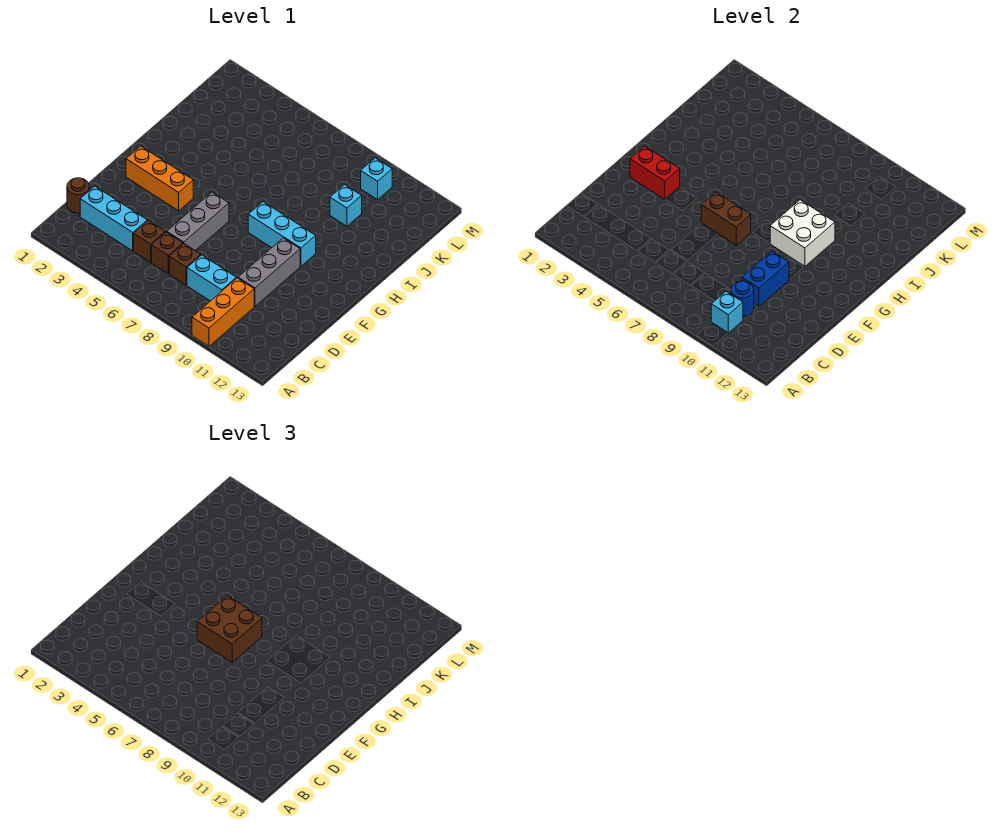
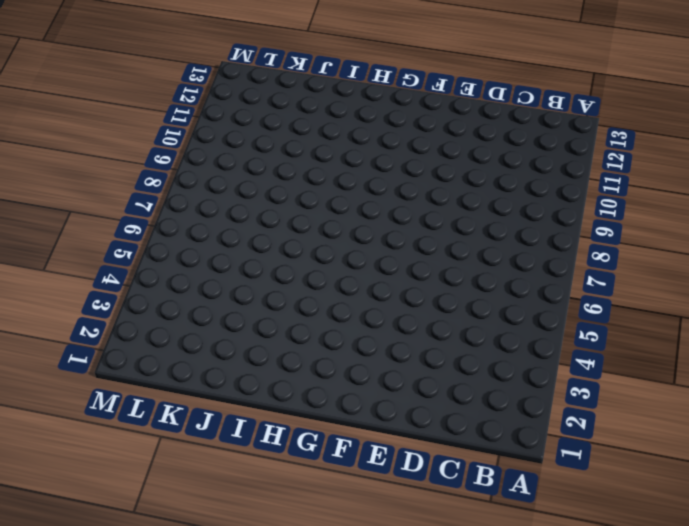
none -> orange 1x3 brick [192,278,254,346]
none -> brown 1x1 round brick [67,178,89,213]
none -> cyan 1x3 brick [80,186,147,251]

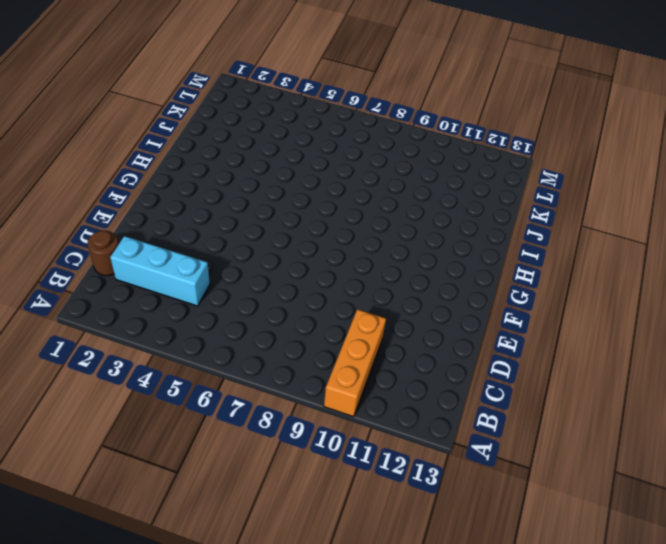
none -> brown 1x1 brick [134,221,165,262]
none -> brown 1x1 brick [151,232,183,274]
none -> brown 1x1 brick [169,244,201,285]

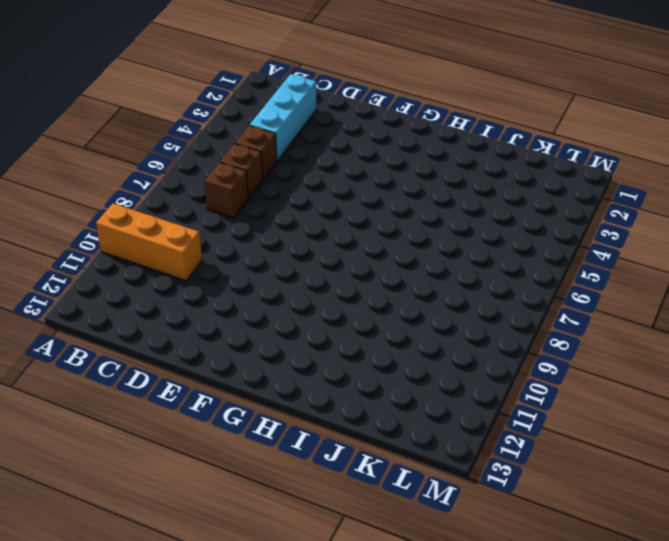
none -> brown 1x1 round brick [67,178,89,213]
none -> cyan 1x2 brick [187,255,236,301]
none -> grey 1x3 brick [167,192,229,250]

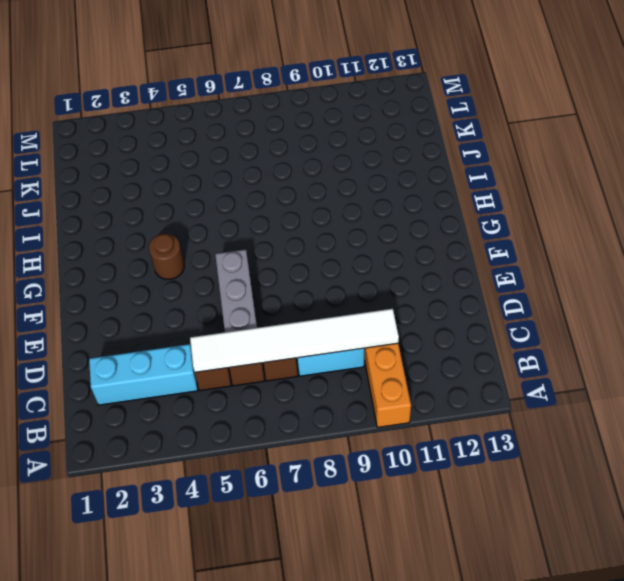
white 1x6 tile [190,309,399,372] -> blue 1x1 round brick [731,281,754,316]
brown 1x1 round brick [149,233,184,279] -> brown 1x1 round brick moved to [67,178,89,213]
none -> grey 1x3 brick [238,238,300,306]
none -> orange 1x3 brick [126,146,193,211]
none -> cyan 1x3 brick [248,202,316,266]

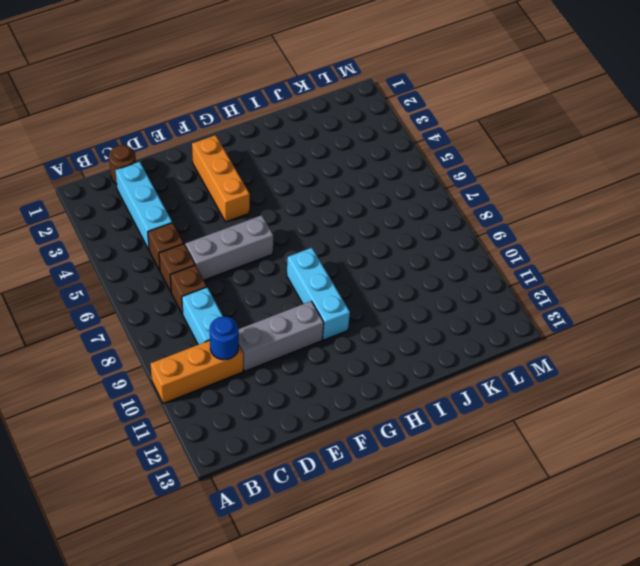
none -> cyan 1x1 brick [330,185,362,226]
none -> cyan 1x1 brick [361,158,392,200]
none -> cyan 1x1 brick [711,291,743,333]

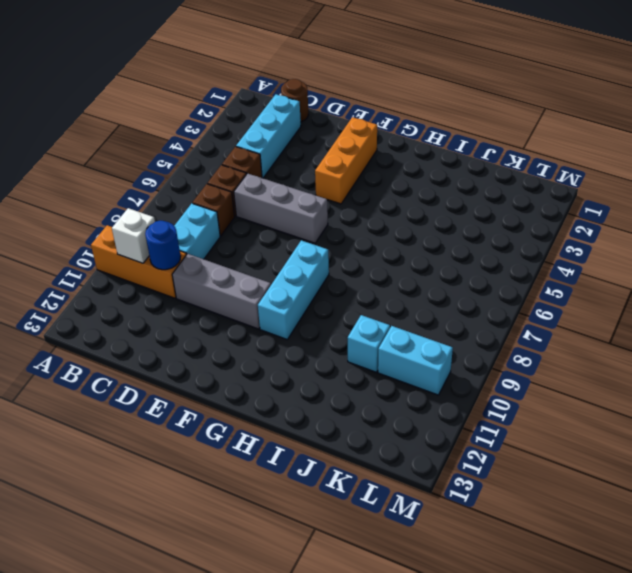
white 1x1 brick [112,208,155,263] -> cyan 1x1 brick [711,291,743,333]
cyan 1x2 brick [378,326,453,395] -> cyan 1x1 brick [361,158,392,200]
none -> blue 1x2 brick [742,251,789,306]
none -> red 1x2 brick [630,146,680,199]
none -> brown 1x2 brick [701,192,751,245]

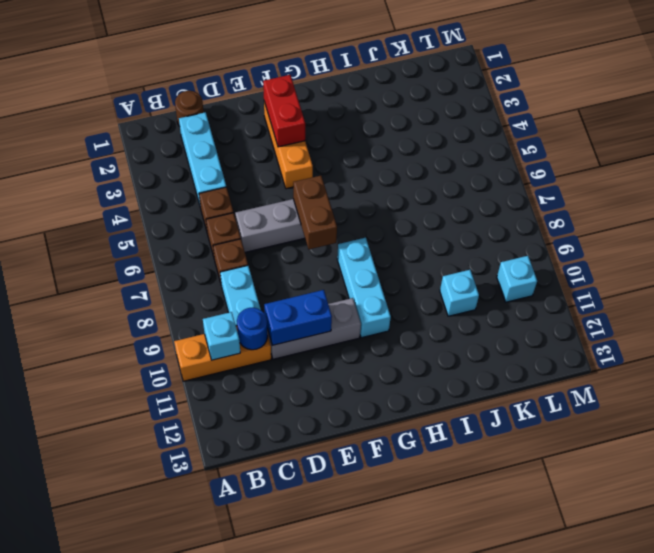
none -> white 2x2 brick [770,200,835,266]
none -> brown 2x2 brick [197,596,262,662]

